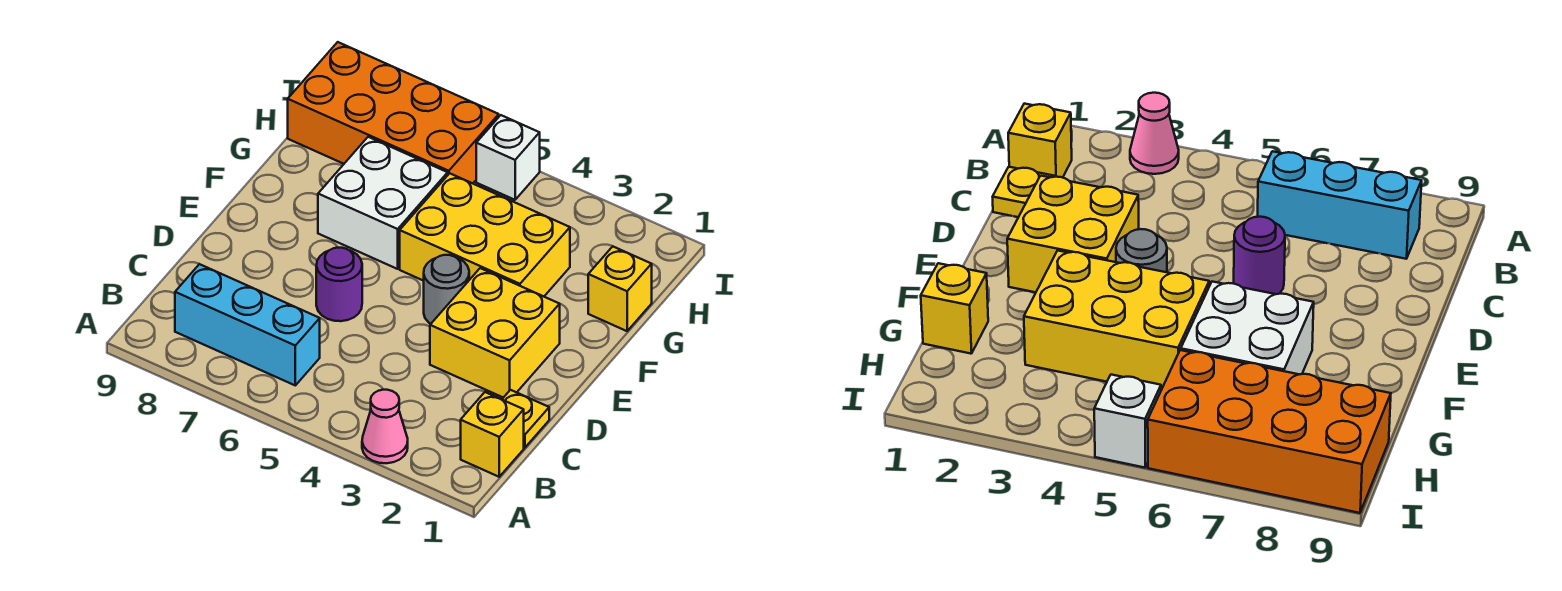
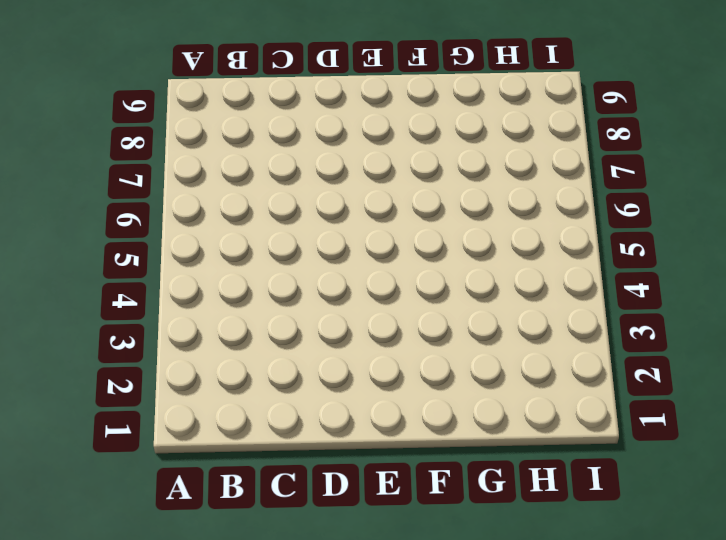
none -> pink 1x1 cone [362,390,408,463]
none -> yellow 1x1 brick [461,392,524,477]
none -> cyan 1x3 brick [175,264,320,385]

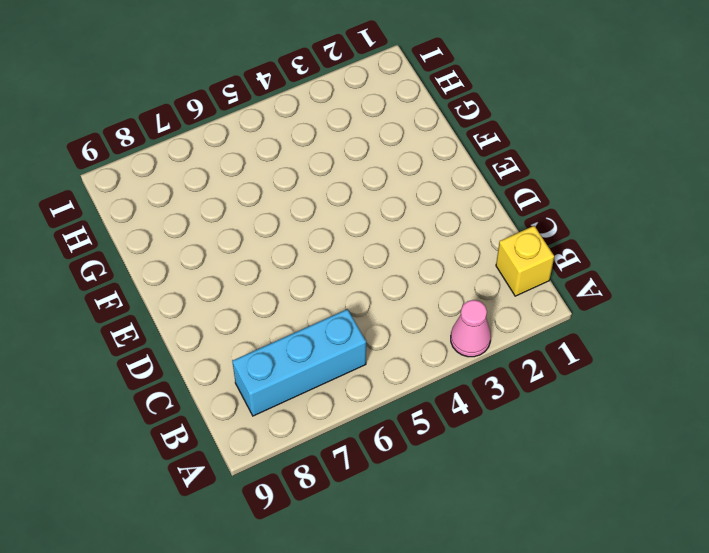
none -> yellow 1x1 plate [502,390,549,448]
none -> yellow 2x2 brick [430,268,560,398]
none -> purple 1x1 round brick [316,248,362,321]

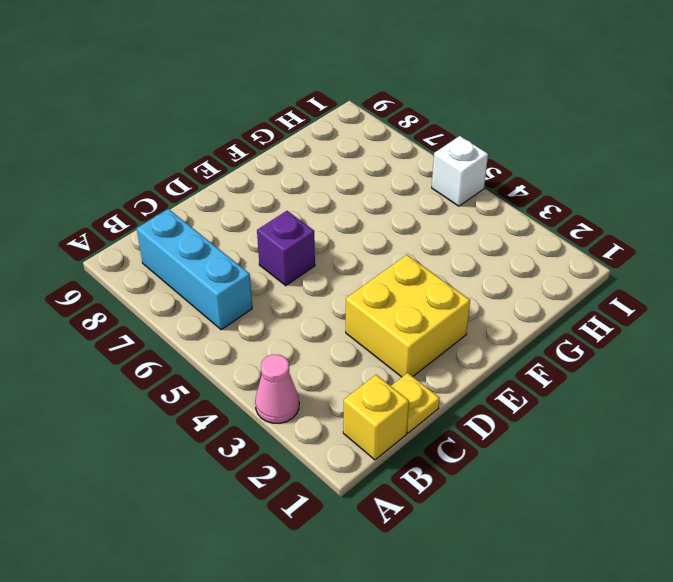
purple 1x1 brick [257,211,315,286] -> purple 1x1 round brick [316,248,362,321]
none -> grey 1x1 round brick [424,255,469,324]
none -> yellow 2x3 brick [400,173,570,296]
none -> white 2x2 brick [318,137,448,269]

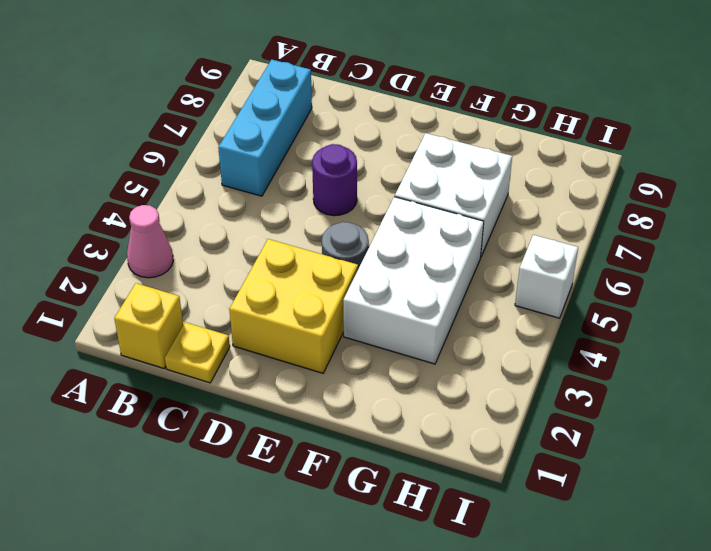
white 2x3 brick [343,197,484,364] -> yellow 2x3 brick [400,173,570,296]
none -> yellow 1x1 brick [588,247,652,331]
none -> orange 2x4 brick [288,42,499,183]

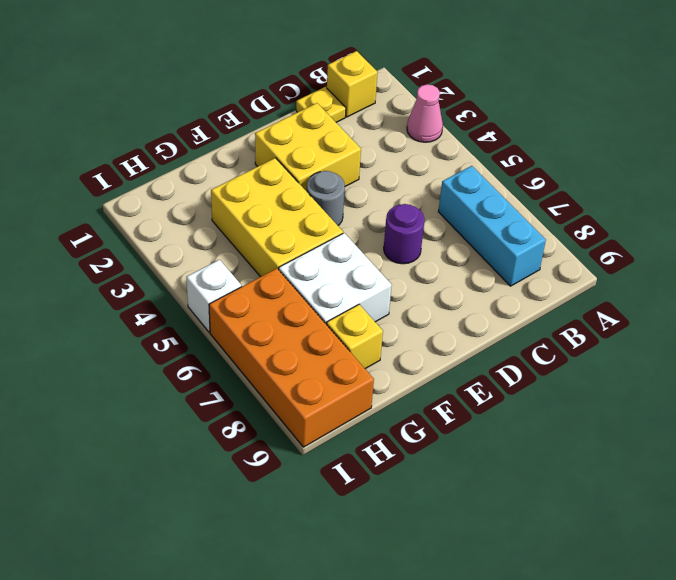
yellow 1x1 brick [327,304,383,369] -> yellow 1x1 brick moved to [588,247,652,331]

